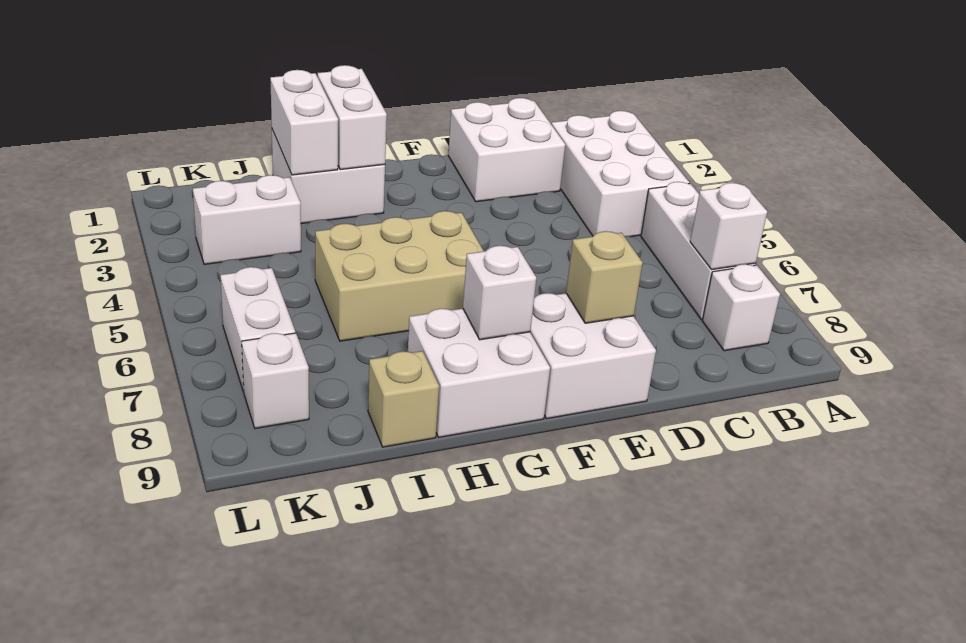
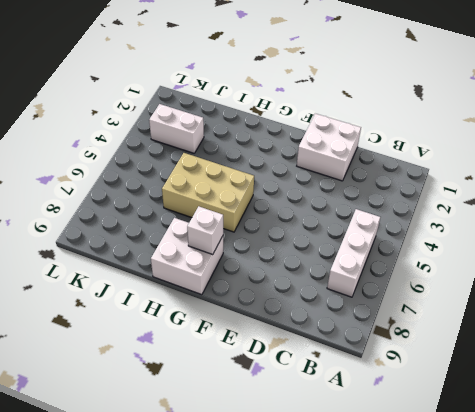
none -> white 2x3 brick [552,111,689,237]
none -> white 1x1 brick [702,264,780,351]
none -> white 2x2 brick [530,293,656,419]

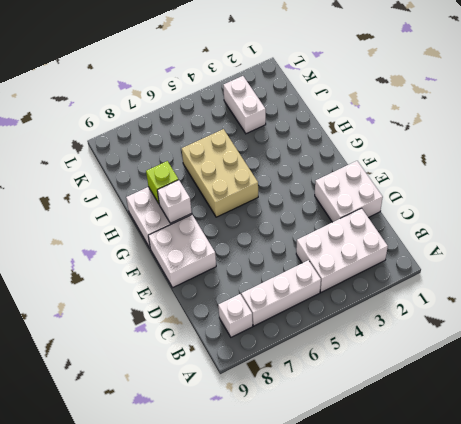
lime 1x1 brick [146,161,178,204] -> none
none -> white 2x2 brick [272,130,385,224]
none -> tan 1x1 brick [368,351,439,447]
none -> white 1x2 brick [220,267,296,392]

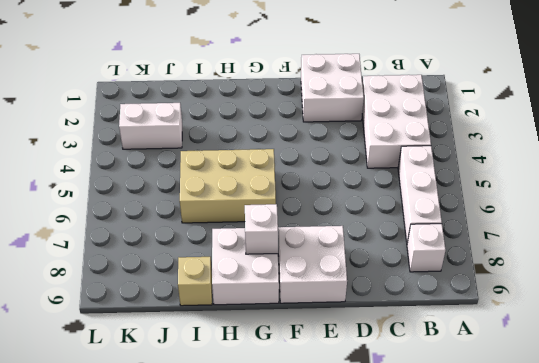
none -> white 2x2 brick [272,130,385,224]
none -> white 1x2 brick [220,267,296,392]
none -> white 1x1 brick [242,333,309,429]

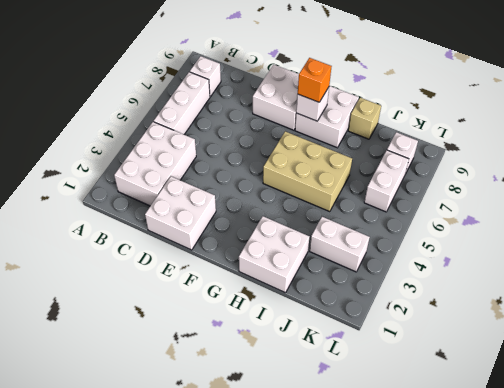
orange 1x1 brick [298,58,332,102] -> none
none -> white 1x1 brick [690,183,767,270]
none -> tan 1x1 brick [566,231,643,323]
none -> white 1x2 brick [318,65,387,170]

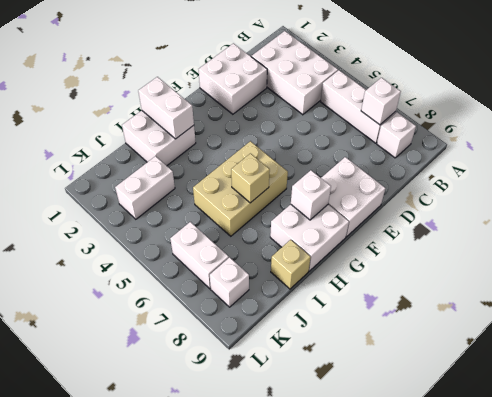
tan 1x1 brick [231,154,270,203] -> tan 1x1 brick moved to [566,231,643,323]
none -> white 1x2 brick [270,70,338,175]

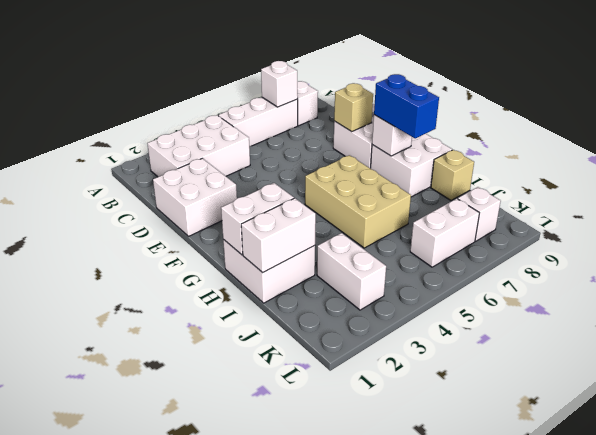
blue 1x2 brick [374,74,439,138] -> none

